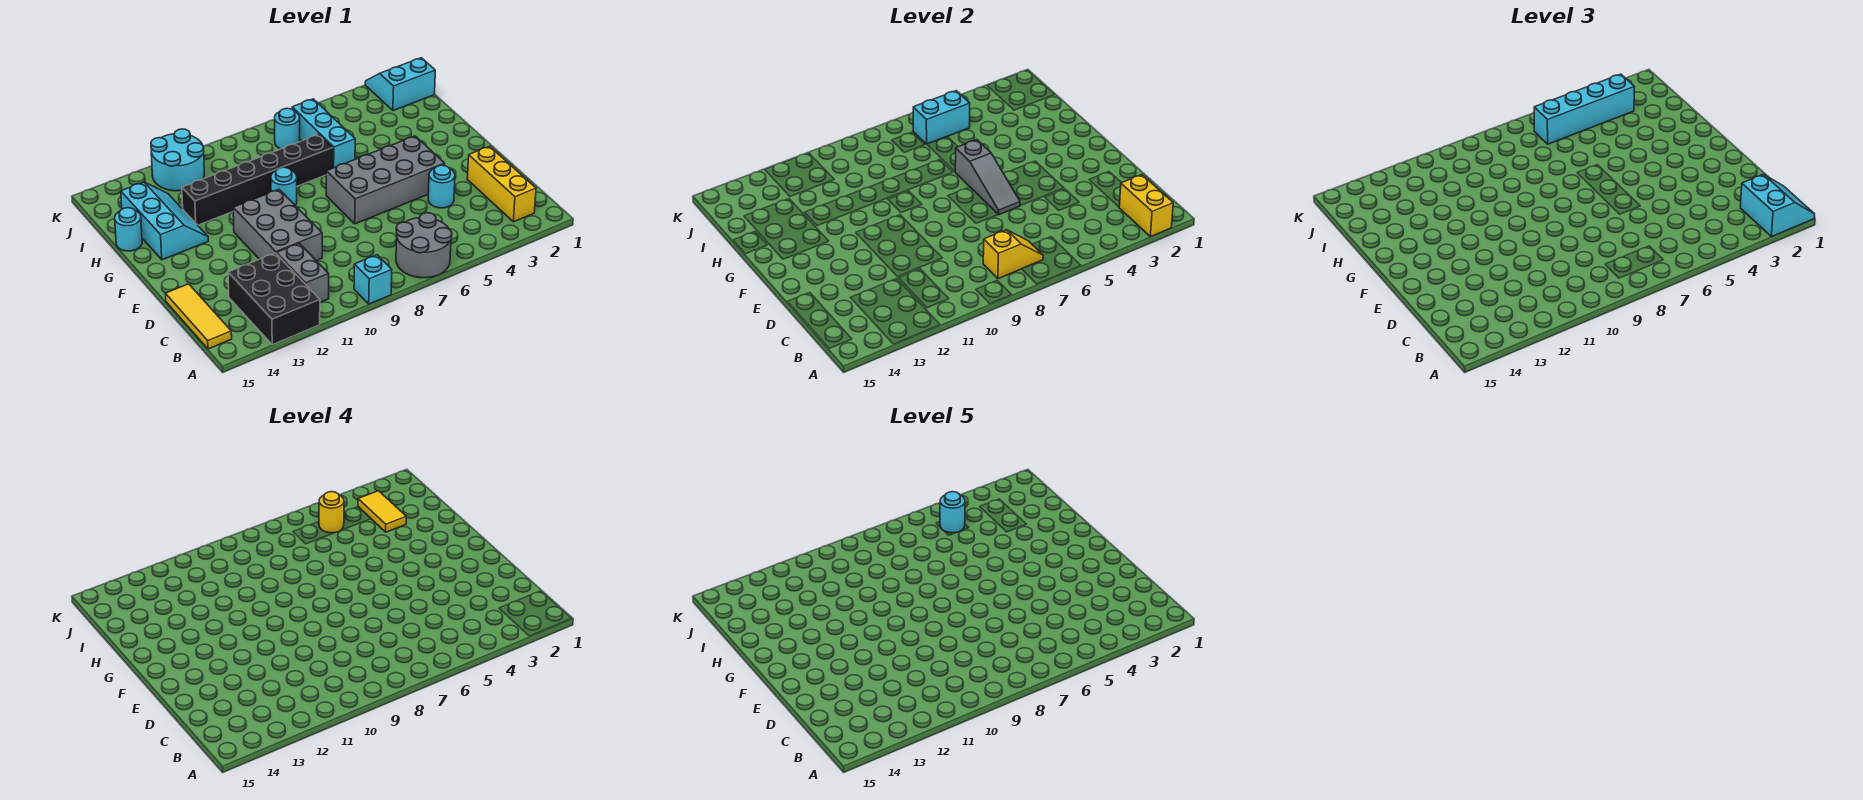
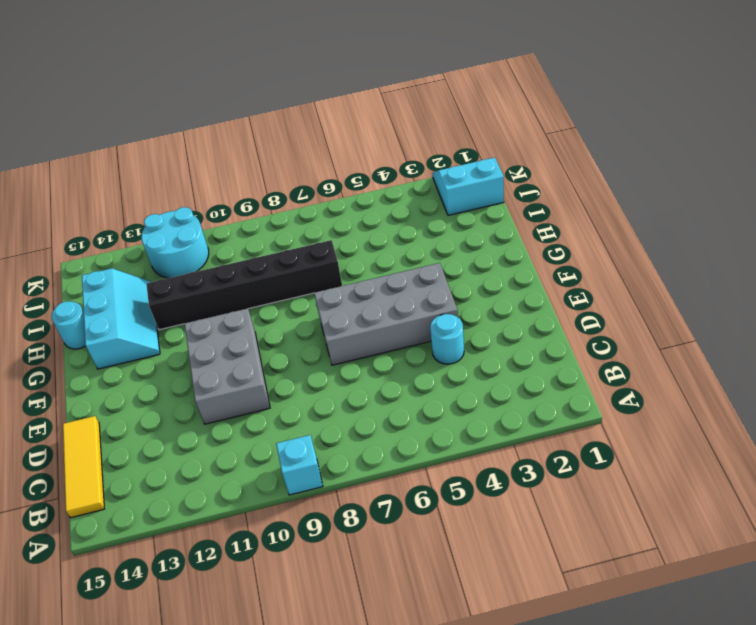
none -> grey 2x2 round brick [396,213,452,278]
none -> black 2x3 brick [228,253,320,345]
none -> yellow 1x3 brick [467,146,536,222]

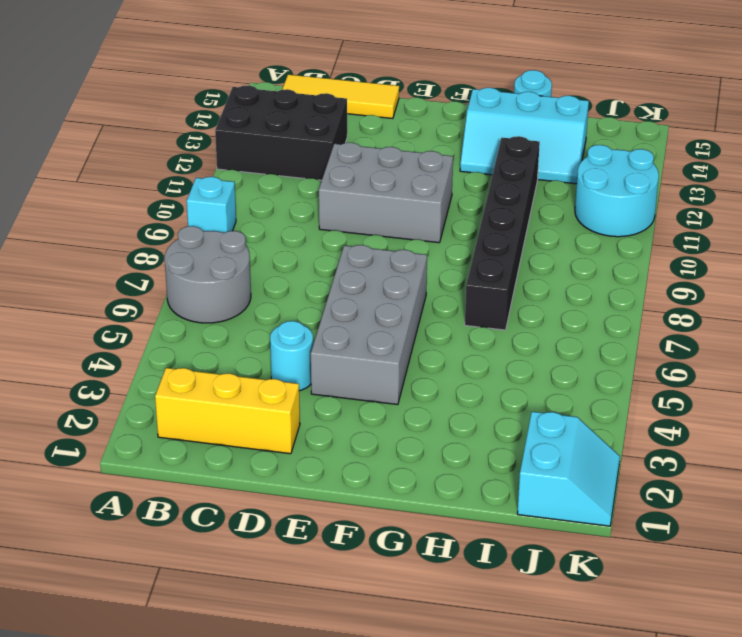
none -> grey 1x2 brick [277,243,329,302]
none -> cyan 1x1 round brick [271,167,297,205]
none -> cyan 1x3 brick [292,99,355,168]

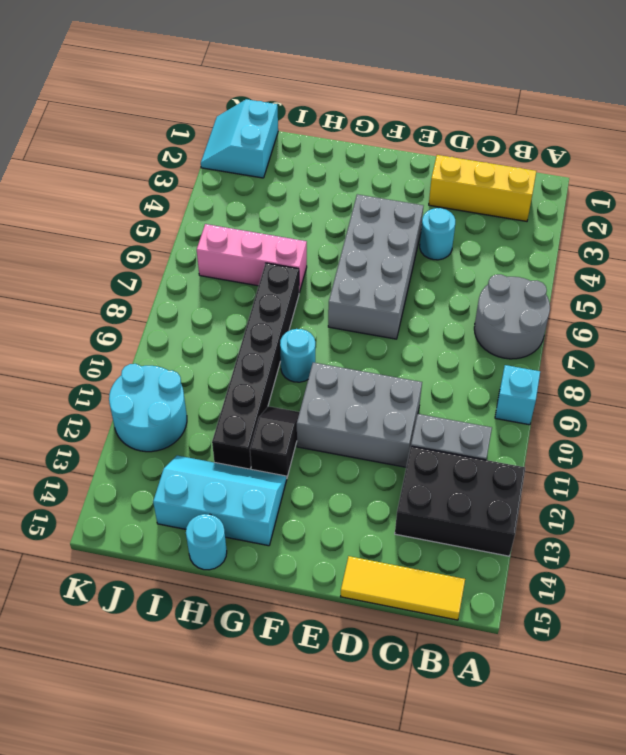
black 1x2 slope [250,406,300,478] -> none
pink 1x3 brick [197,224,307,293] -> cyan 1x3 brick [292,99,355,168]
none -> cyan 1x1 round brick [275,108,300,149]
none -> yellow 1x2 brick [1119,175,1173,237]
none -> yellow 1x2 slope [983,230,1043,279]

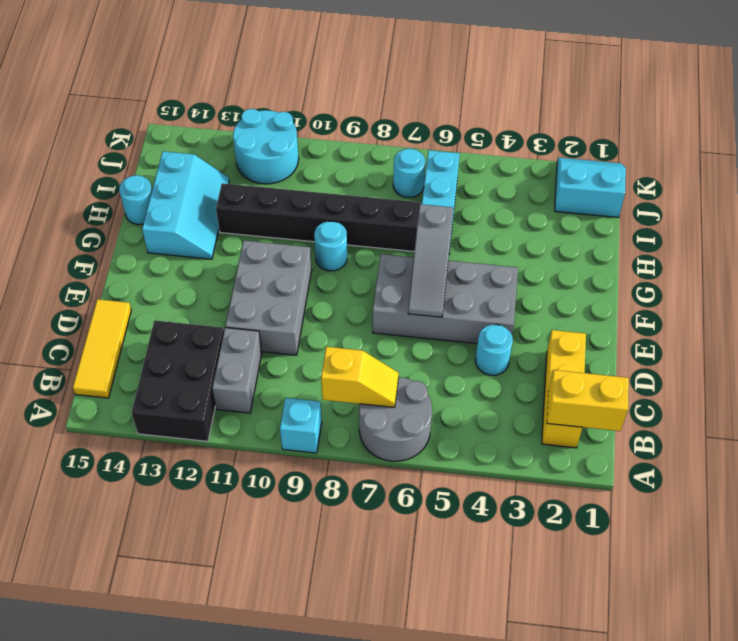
yellow 1x2 brick [547,370,629,431] -> yellow 1x2 brick turned to [1119,175,1173,237]
none -> cyan 1x2 brick [913,91,970,144]
none -> cyan 2x2 slope [1740,174,1815,237]
none -> cyan 1x4 brick [1534,74,1634,144]

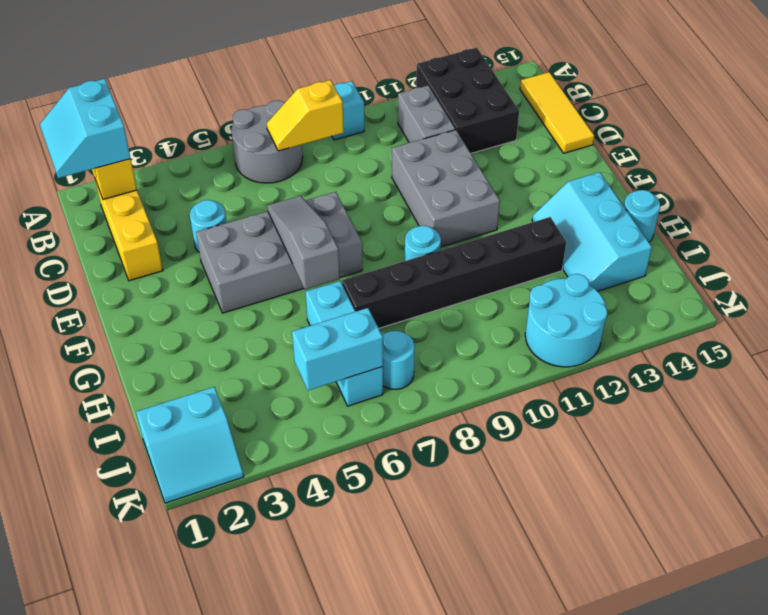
none -> cyan 1x4 brick [1534,74,1634,144]
none -> yellow 1x2 tile [358,491,406,532]
none -> yellow 1x1 round brick [319,492,344,533]

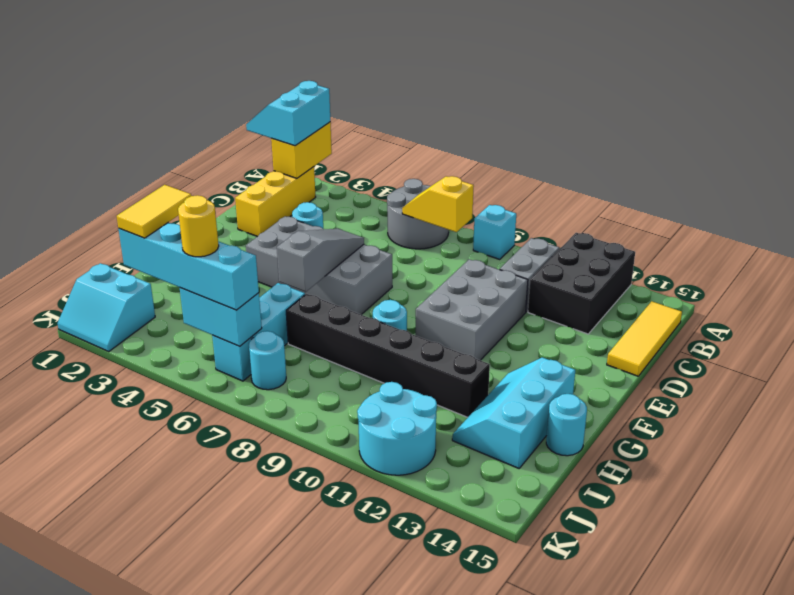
none -> cyan 1x1 round brick [940,492,965,533]

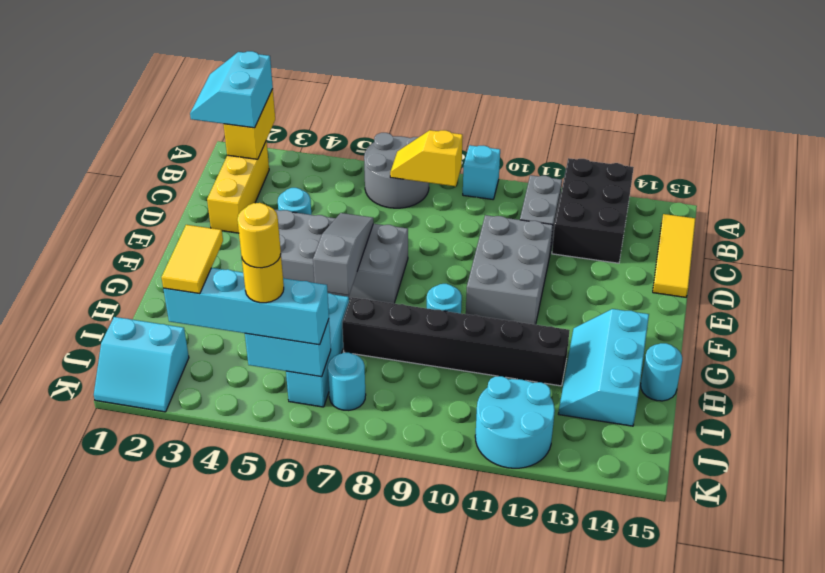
yellow 1x1 round brick [237,203,281,268] -> cyan 1x1 round brick [940,492,965,533]

